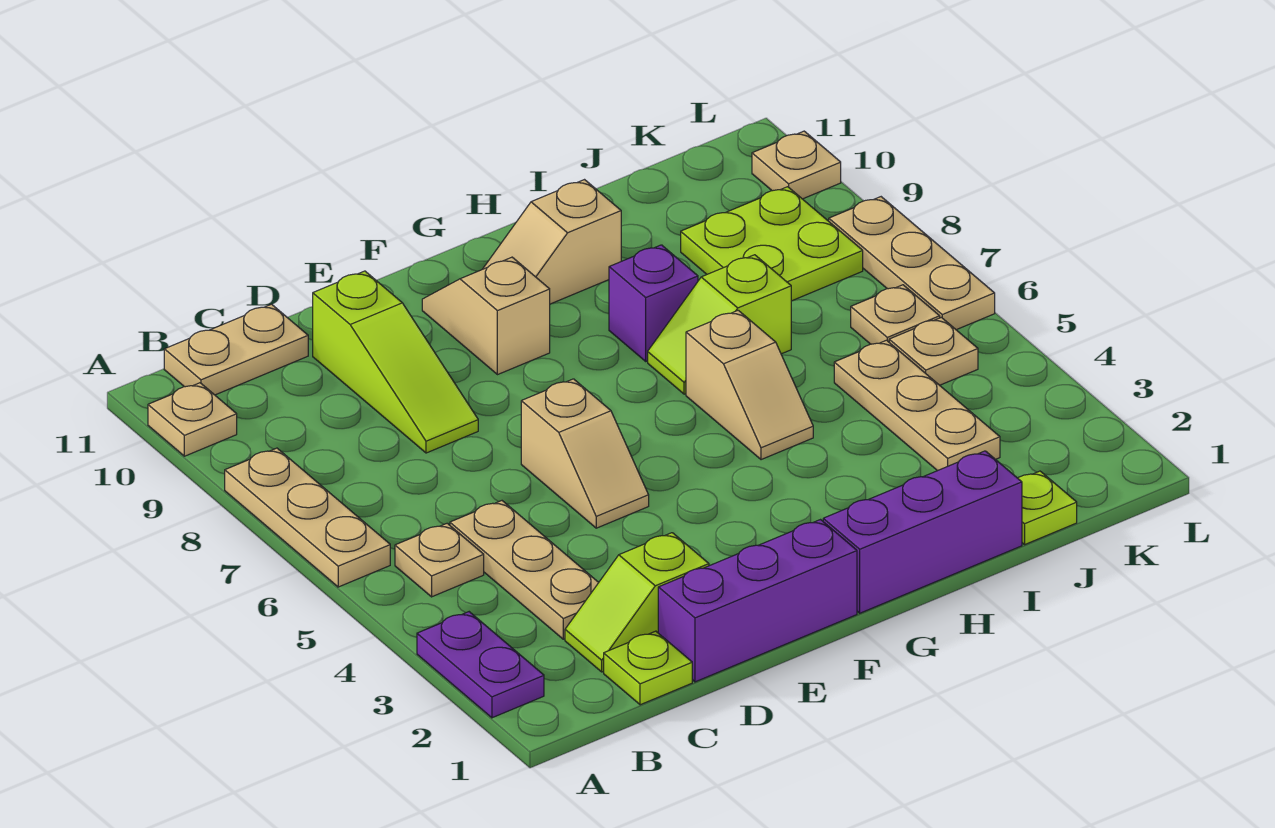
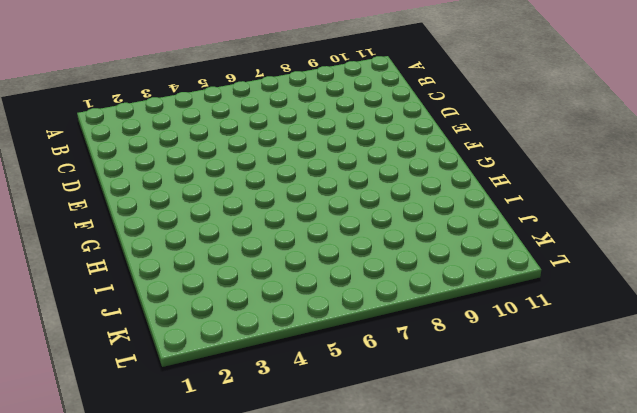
none -> purple 1x2 plate [417,612,544,718]
none -> tan 1x3 plate [225,448,390,587]
none -> tan 1x1 plate [148,383,237,456]

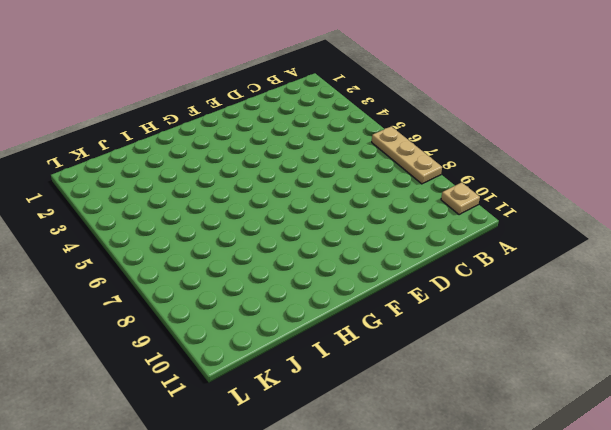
none -> purple 1x2 plate [417,612,544,718]
none -> tan 1x1 plate [395,523,484,597]
none -> tan 1x2 plate [164,304,308,395]

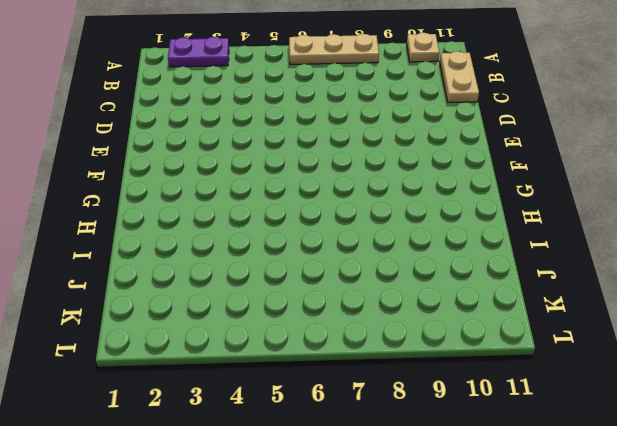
none -> tan 1x1 plate [395,523,484,597]
none -> lime 1x1 plate [604,631,692,705]
none -> lime 1x2 slope [565,533,709,672]

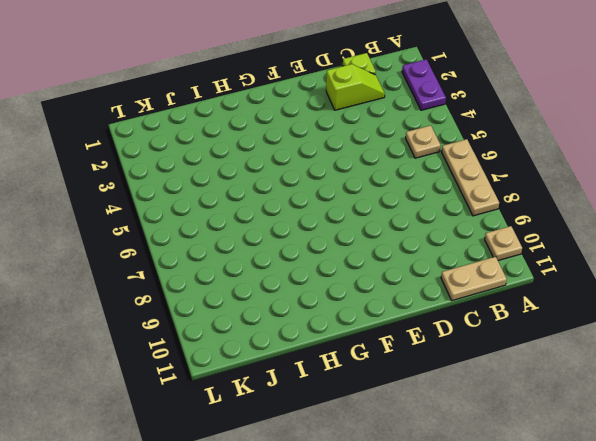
none -> tan 1x3 plate [450,501,599,639]
none -> purple 1x3 brick [658,520,857,682]
none -> lime 1x3 slope [313,271,478,453]

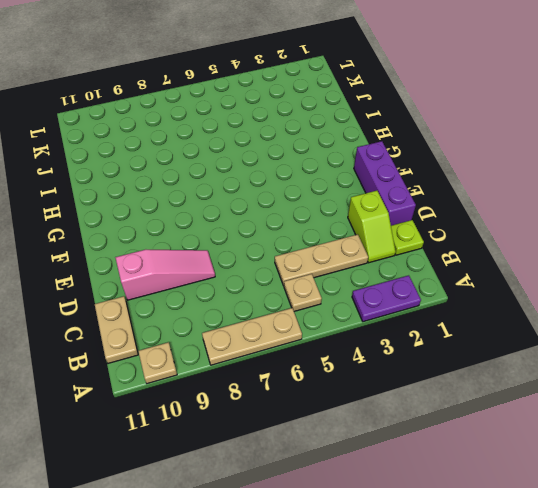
pink 1x3 slope [115,250,215,300] -> lime 1x3 slope [313,271,478,453]
none -> tan 1x2 slope [521,379,649,528]
none -> tan 1x2 slope [422,257,550,375]
none -> purple 1x3 brick [823,451,1022,613]

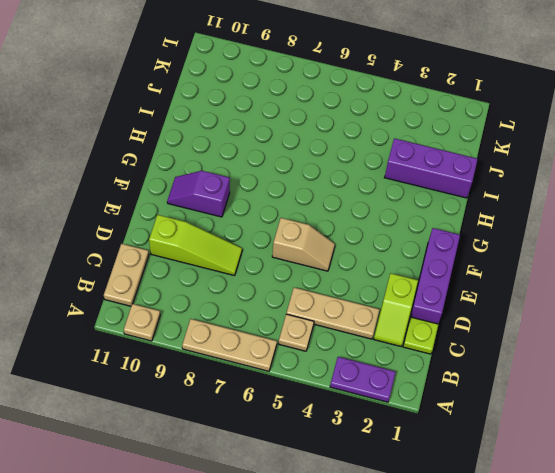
purple 1x2 slope [167,171,230,217] -> tan 1x2 slope [422,257,550,375]
purple 1x3 brick [385,138,478,198] -> purple 1x3 brick turned to [823,451,1022,613]
none -> tan 1x2 slope [483,180,621,304]
none -> tan 1x2 slope [686,310,813,460]
none -> lime 1x2 slope [648,255,791,394]

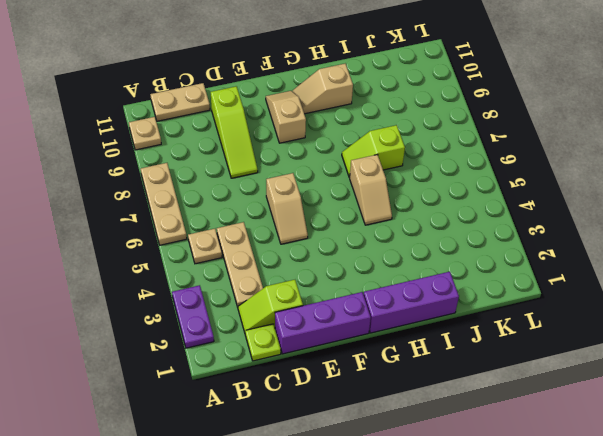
none -> purple 1x1 brick [609,245,698,361]
none -> lime 1x1 plate [1018,471,1077,544]
none -> tan 1x3 plate [834,340,1000,471]

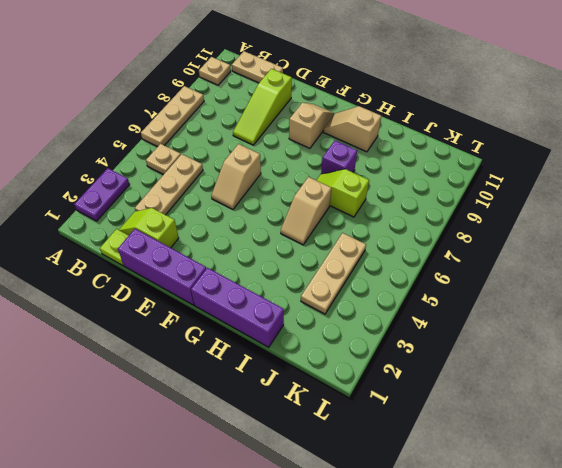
none -> lime 1x1 plate [1018,471,1077,544]
none -> lime 2x2 plate [681,187,863,301]
none -> tan 1x1 plate [889,317,978,385]

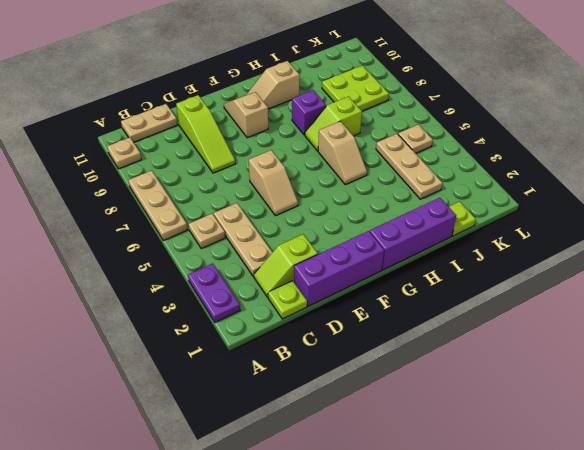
none -> tan 1x1 plate [851,285,940,344]
none -> tan 1x3 plate [829,197,995,330]
none -> tan 1x1 plate [752,131,841,199]

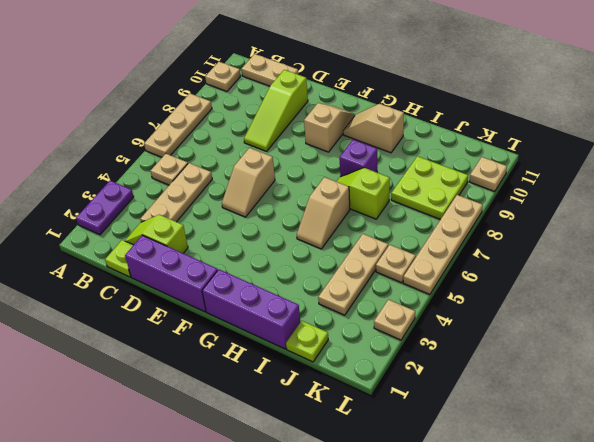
tan 1x1 plate [374,300,415,340] -> tan 1x1 plate moved to [851,285,940,344]
tan 1x4 plate [403,195,483,294] -> tan 1x3 plate [829,197,995,330]

